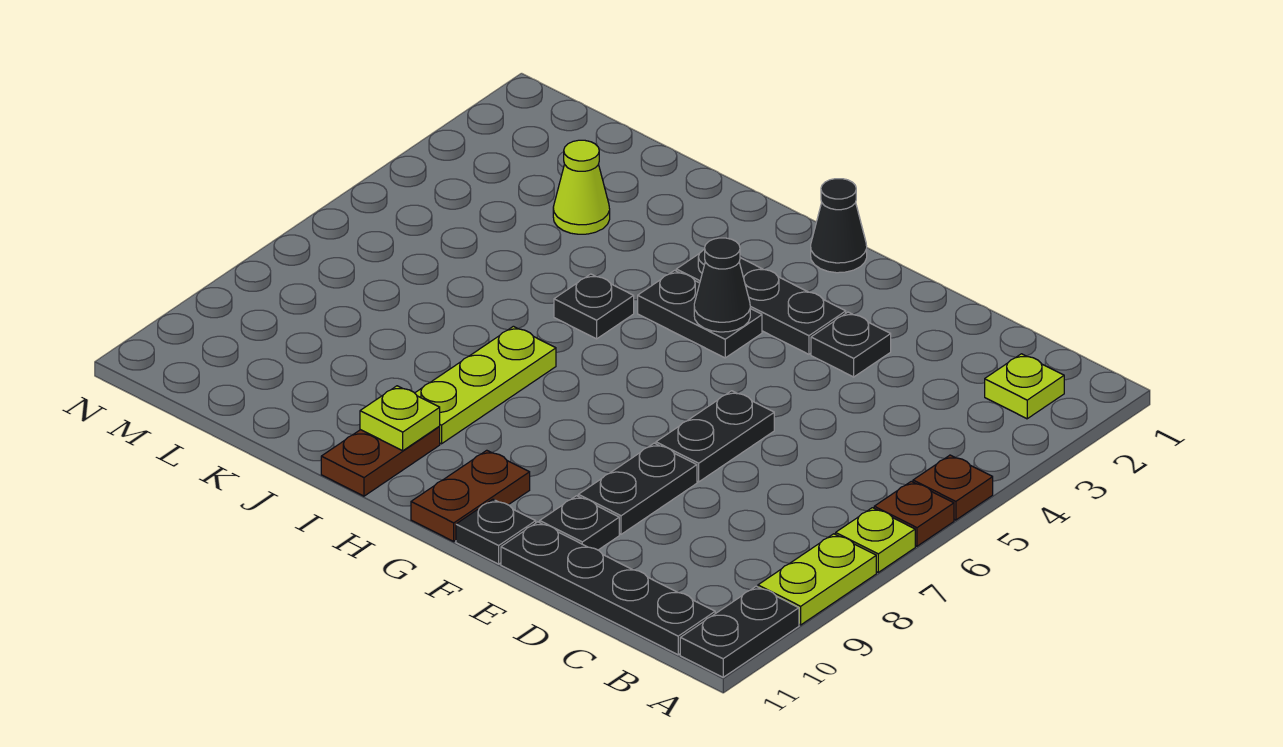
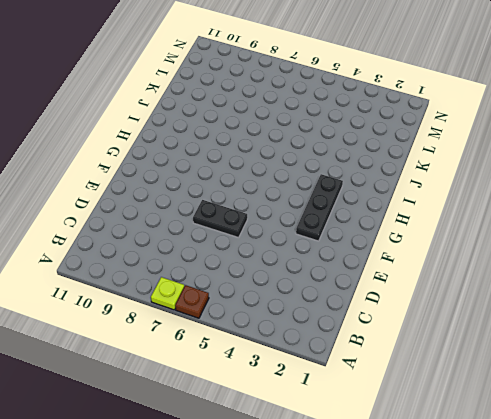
none -> brown 1x1 plate [913,455,993,520]
none -> lime 1x2 plate [758,534,876,625]
none -> black 1x2 plate [680,586,799,677]

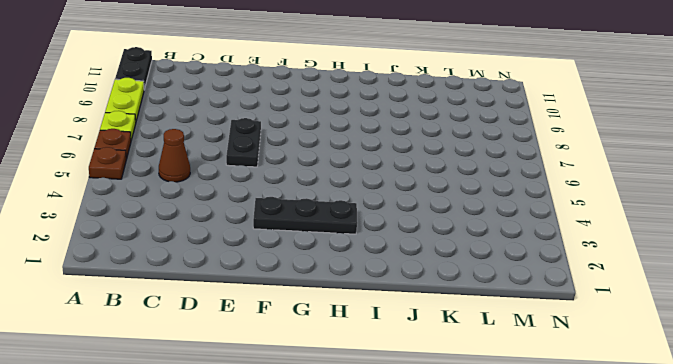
brown 1x1 cone [159,129,190,182] -> none
none -> lime 1x1 plate [985,354,1064,419]
none -> black 1x4 plate [501,522,715,655]
none -> black 1x1 plate [811,312,891,377]

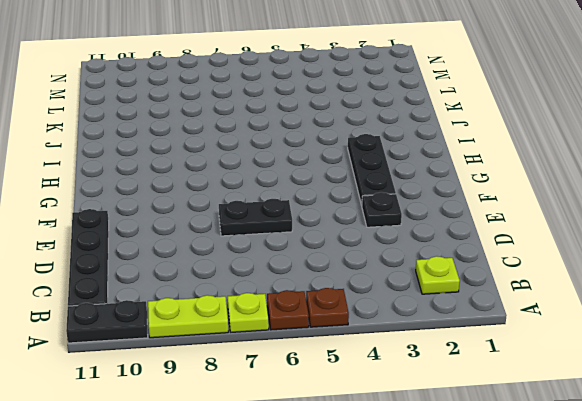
none -> black 1x2 plate [578,443,697,534]
none -> black 1x1 plate [540,496,619,550]
none -> black 1x1 plate [456,499,536,564]

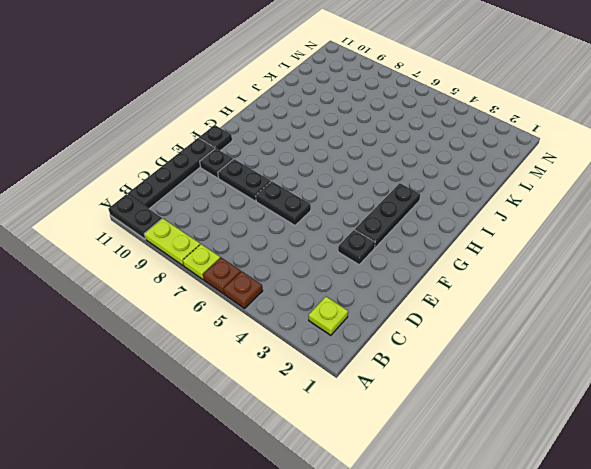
none -> black 1x1 cone [811,179,867,273]
none -> black 1x2 plate [638,270,762,358]
none -> brown 1x2 plate [411,450,530,541]

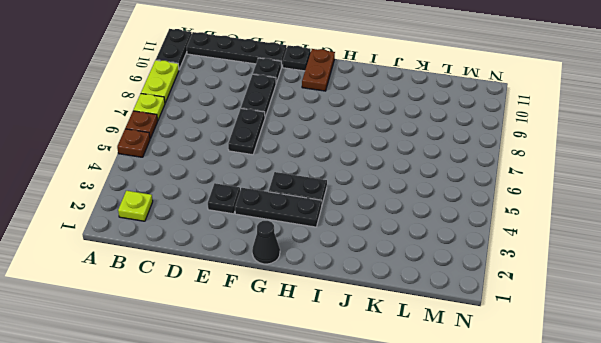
none -> black 1x1 plate [554,274,634,339]
none -> lime 1x3 plate [415,326,556,444]
none -> brown 1x2 plate [321,427,440,496]

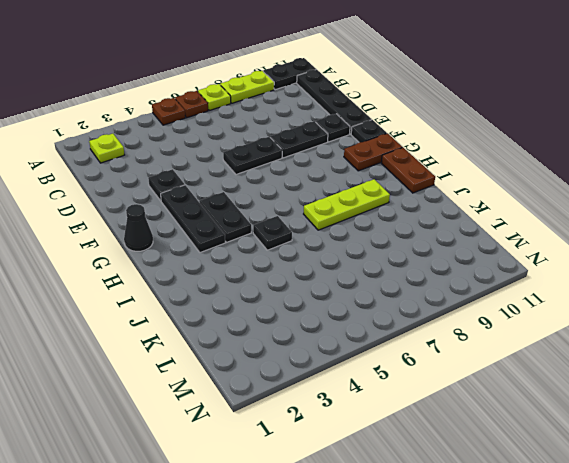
brown 1x2 plate [381,148,435,193] -> brown 1x2 plate turned to [321,427,440,496]
none -> lime 1x1 cone [553,140,610,234]
none -> black 1x1 cone [694,238,750,332]
none -> lime 1x1 plate [360,386,440,451]

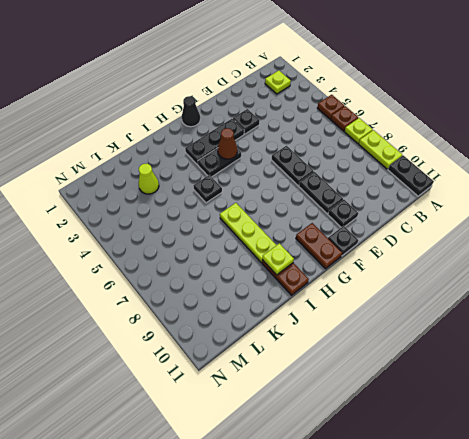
brown 1x1 cone [218,128,237,159] -> black 1x1 cone [694,238,750,332]
none -> black 1x4 plate [501,522,715,655]

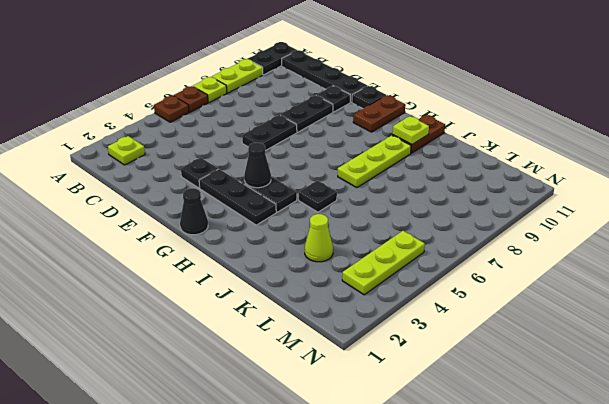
lime 1x3 plate [342,231,425,295] -> none

